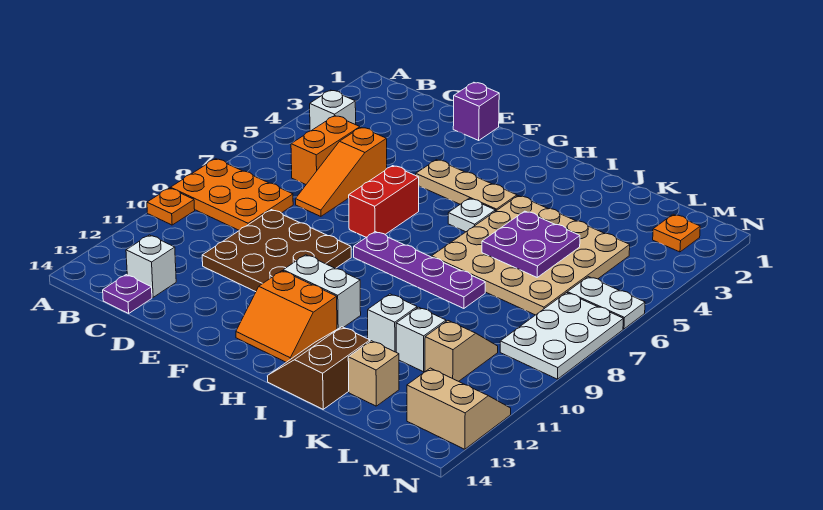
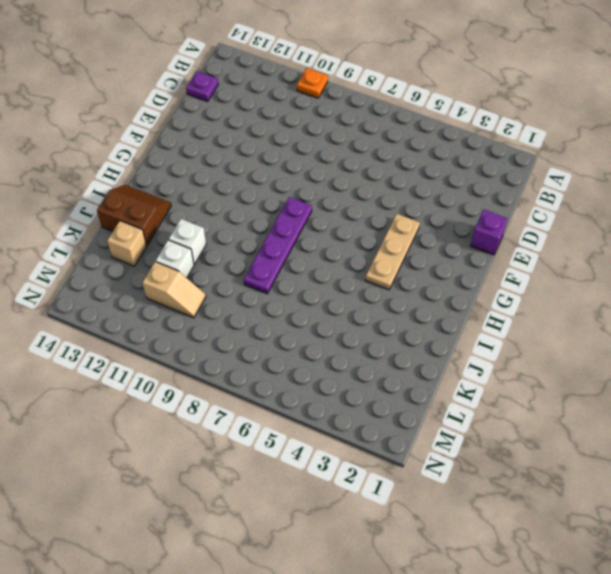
none -> orange 2x3 plate [170,159,293,230]
none -> white 1x1 brick [310,90,356,131]
none -> orange 1x2 brick [291,116,360,184]

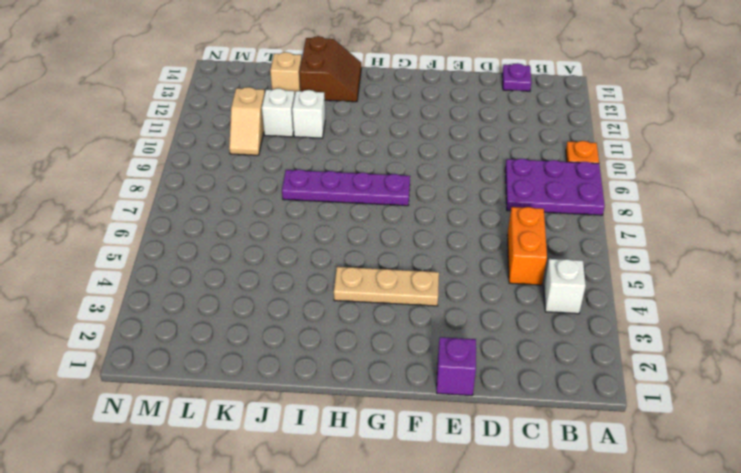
purple 2x3 plate [505,159,605,215] -> orange 2x3 plate [170,159,293,230]
none -> white 1x1 brick [126,235,176,297]
none -> orange 1x3 slope [295,127,387,216]
none -> brown 3x3 plate [202,210,351,292]

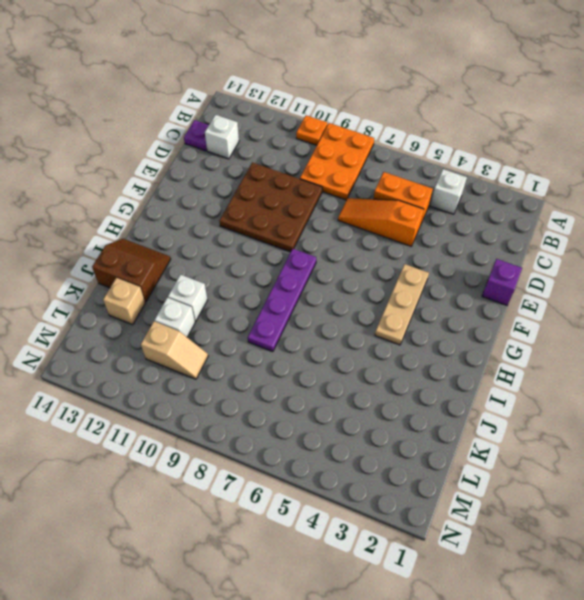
none -> red 1x2 brick [349,166,419,237]
none -> white 1x2 brick [283,255,361,329]
none -> orange 2x2 slope [236,271,337,362]

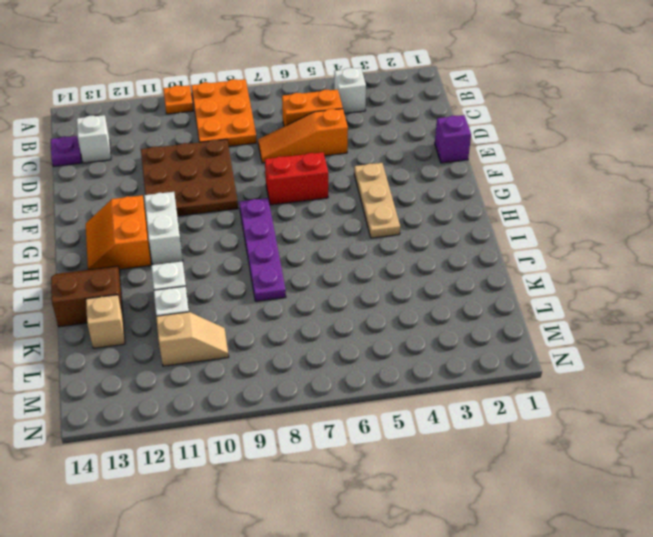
none -> white 1x1 plate [448,198,495,232]
none -> tan 4x4 plate [432,196,630,315]
none -> orange 1x1 plate [653,214,700,252]

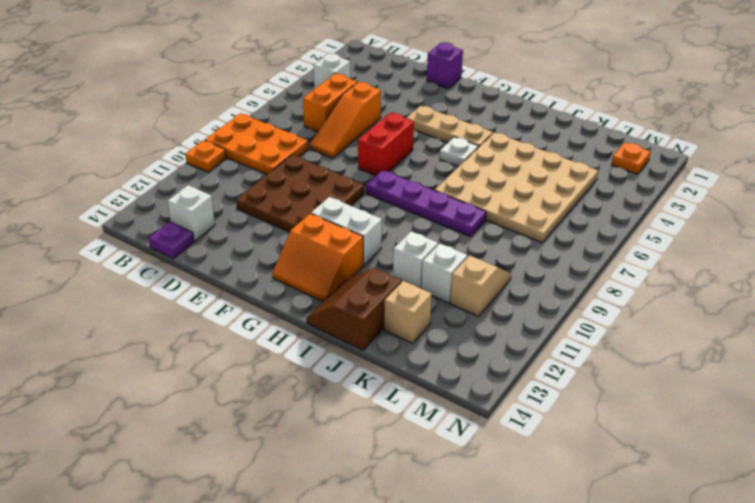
none -> white 1x2 plate [567,277,645,329]
none -> white 2x3 plate [500,293,623,379]
none -> tan 2x2 slope [407,368,511,449]

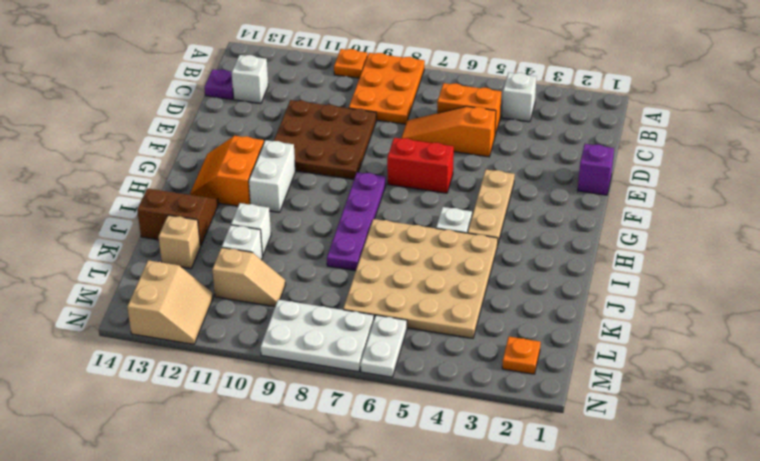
none -> purple 2x2 plate [482,211,580,277]

